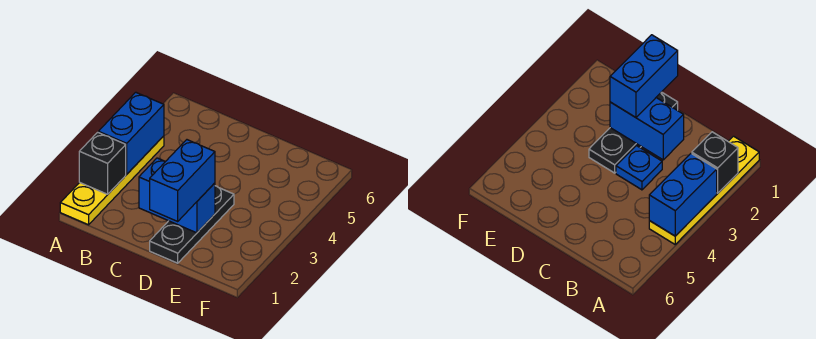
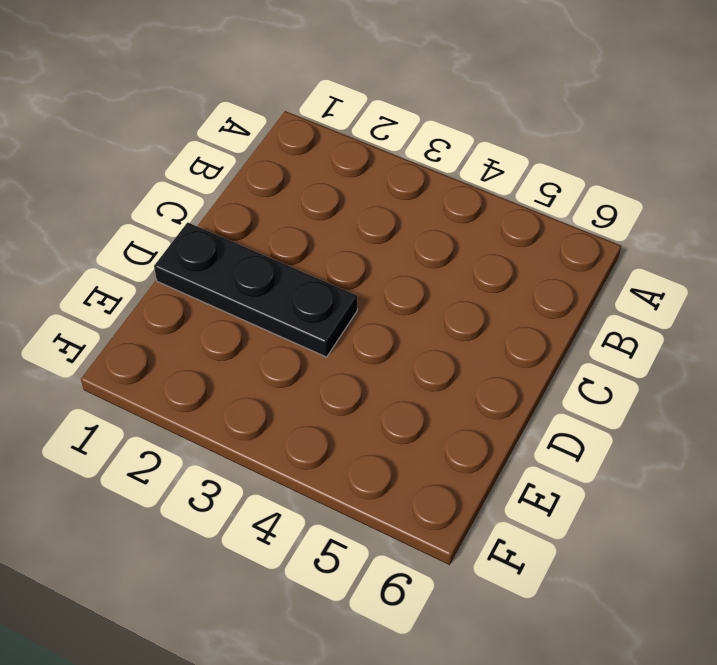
none -> yellow 1x4 plate [60,136,164,225]
none -> blue 1x1 plate [616,146,662,190]

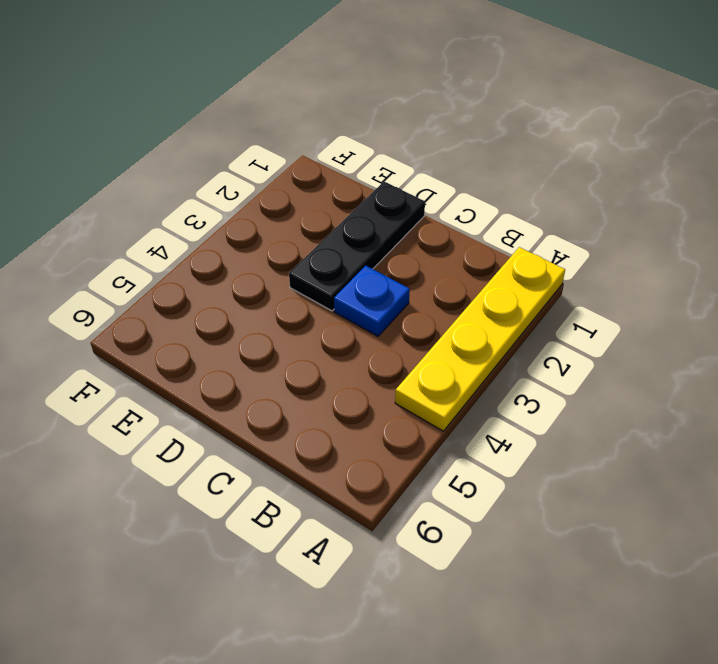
none -> black 1x1 brick [79,132,126,194]
none -> blue 1x2 brick [98,92,164,174]

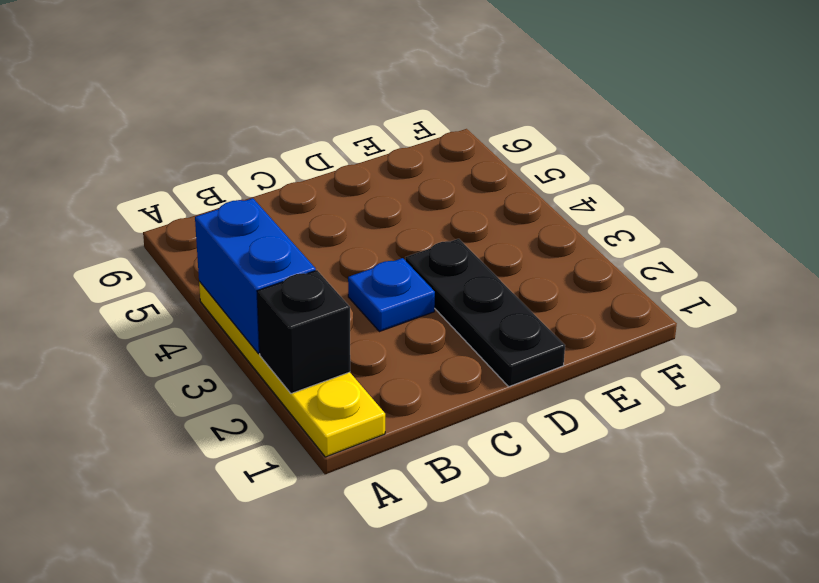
none -> blue 1x2 brick [139,158,215,233]
none -> blue 1x2 brick [150,140,215,221]

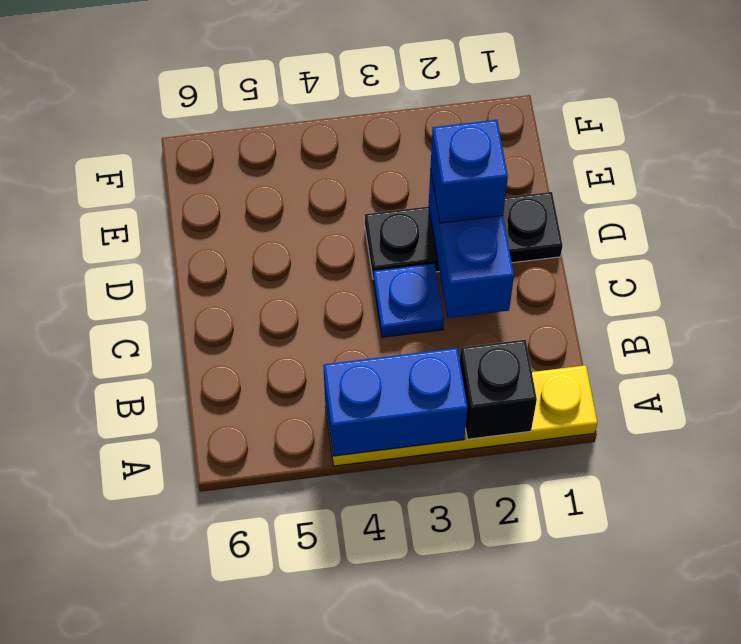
blue 1x1 brick [431,120,508,223] -> blue 1x2 brick [150,140,215,221]

